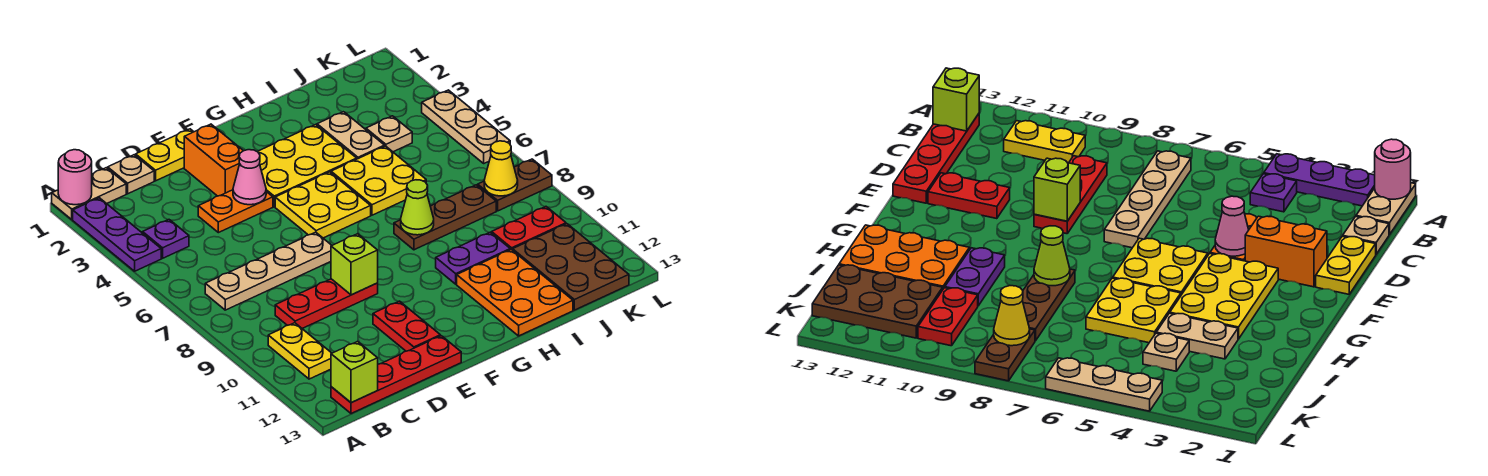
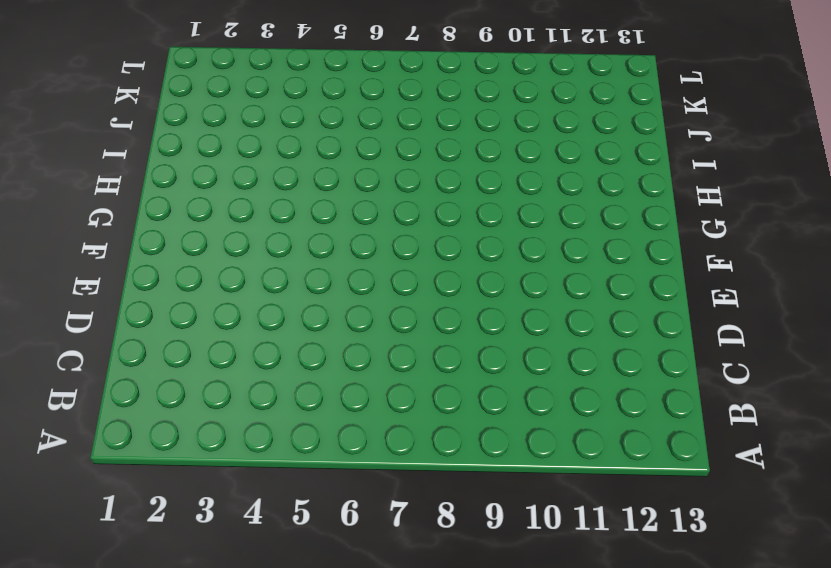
none -> tan 1x2 plate [52,168,126,219]
none -> purple 1x3 plate [73,198,161,271]
none -> purple 1x1 plate [143,220,189,258]
none -> tan 1x4 plate [205,232,332,310]

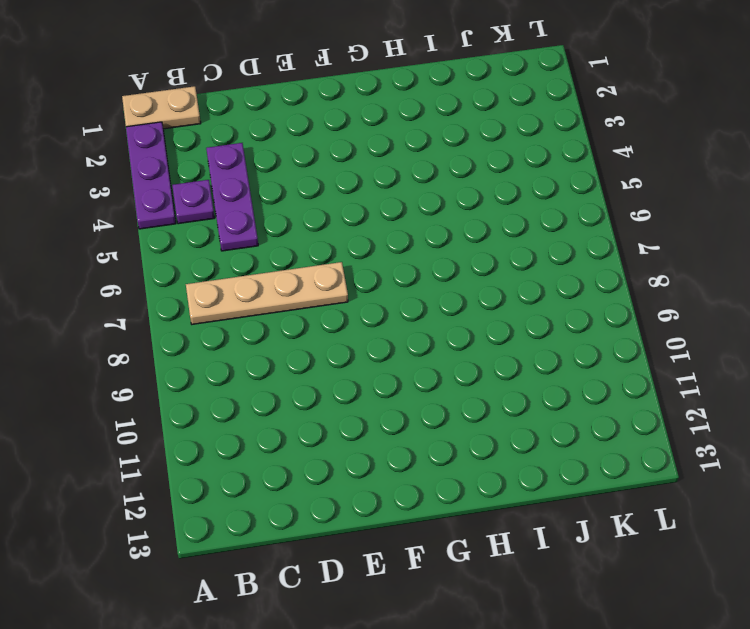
purple 1x3 plate [206,143,258,251] -> none
none -> yellow 1x2 plate [268,323,332,379]
none -> red 1x4 plate [331,336,461,414]
none -> tan 1x1 plate [108,155,154,194]
none -> red 1x3 plate [275,279,378,328]

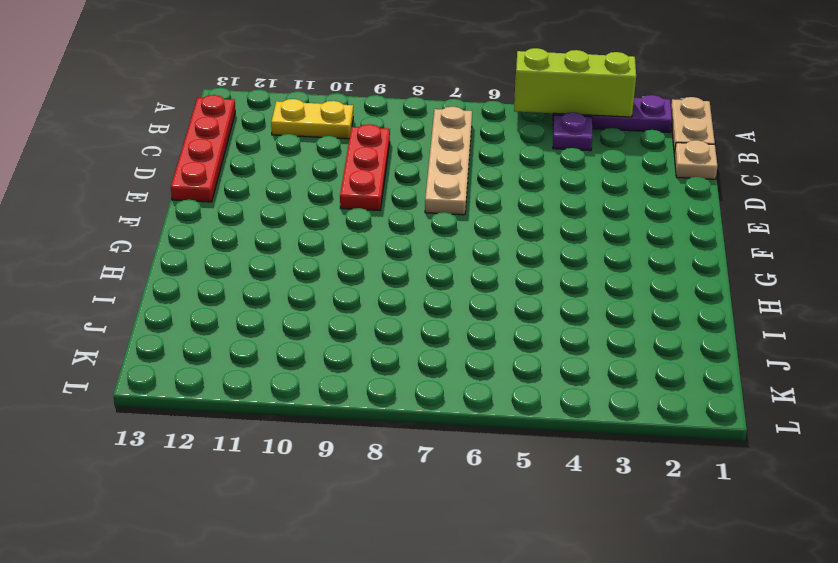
lime 1x3 brick [514,48,636,117] -> none
none -> yellow 1x2 plate [136,129,193,181]
none -> orange 1x2 plate [198,190,273,233]
none -> orange 1x2 brick [184,124,243,196]
none -> red 1x2 plate [373,301,440,351]

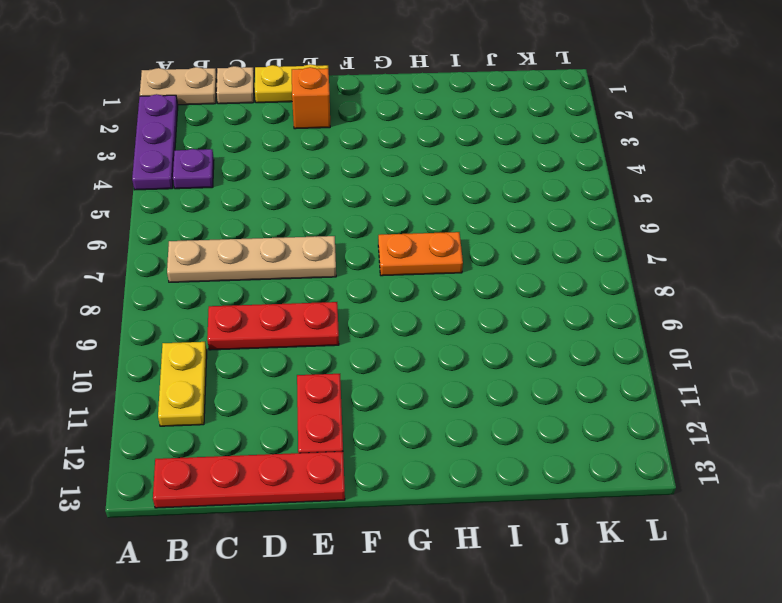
orange 1x1 brick [292,67,330,129] -> orange 1x2 brick [184,124,243,196]
orange 1x2 plate [378,232,463,276] -> orange 1x2 plate moved to [198,190,273,233]
none -> yellow 2x3 plate [257,125,357,207]
none -> yellow 2x2 plate [275,172,371,238]
none -> yellow 2x2 plate [331,146,426,215]
none -> brown 1x3 plate [394,185,496,250]

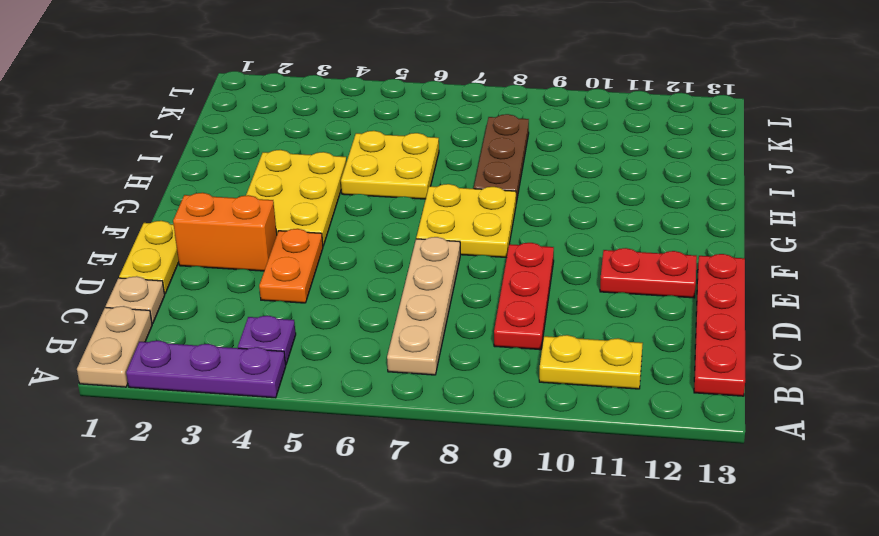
yellow 2x2 plate [416,184,516,258] -> yellow 2x2 plate moved to [275,172,371,238]
none -> purple 1x2 plate [436,232,510,284]
none -> orange 2x3 plate [457,250,573,336]
none -> tan 1x2 plate [317,112,385,159]
none -> tan 1x1 plate [366,116,412,152]

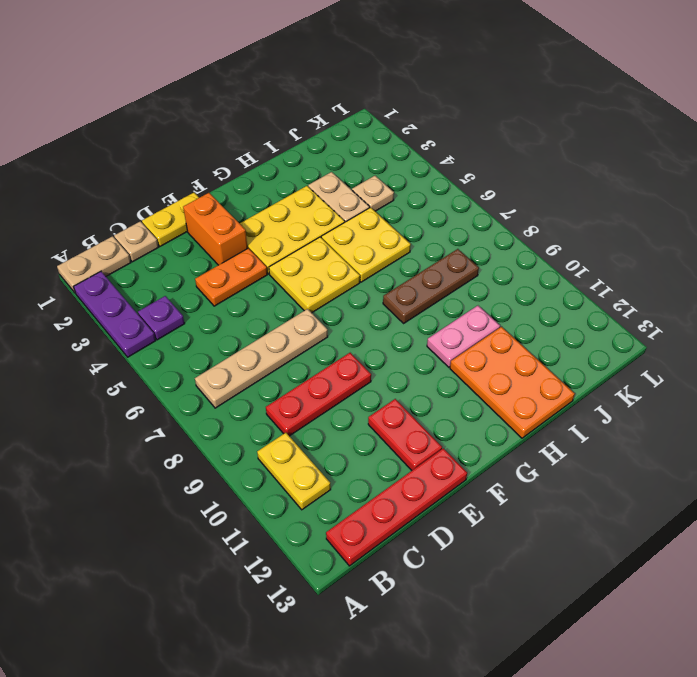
pink 1x2 plate [427,306,500,367] -> purple 1x2 plate [436,232,510,284]
none -> red 1x2 plate [492,207,566,250]
none -> brown 2x3 plate [513,224,629,310]
none -> brown 1x2 plate [478,159,552,211]
none -> tan 1x3 plate [422,90,510,163]

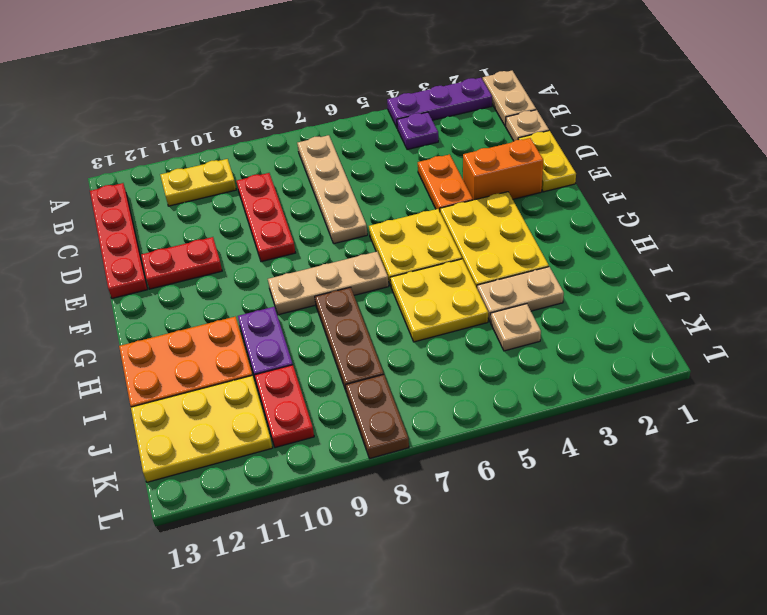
tan 1x3 plate [268,252,389,315] -> tan 1x3 plate moved to [422,90,510,163]
yellow 2x3 plate [131,375,272,482] -> brown 2x3 plate [513,224,629,310]
none -> pink 1x1 round brick [58,150,92,205]
none -> lime 1x1 brick [331,342,378,403]
none -> pink 1x1 cone [233,150,266,205]
none -> lime 1x1 brick [331,234,378,295]

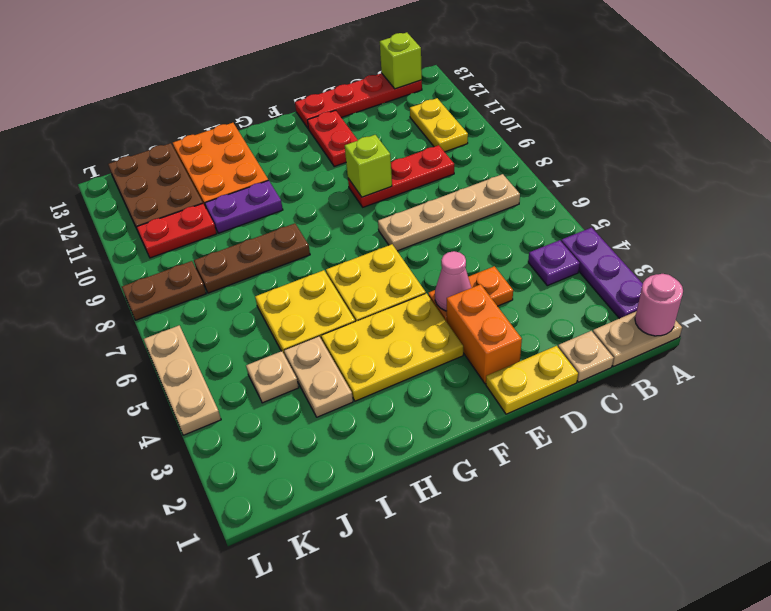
none -> lime 1x1 cone [401,180,434,235]
none -> yellow 1x1 cone [484,141,518,196]

